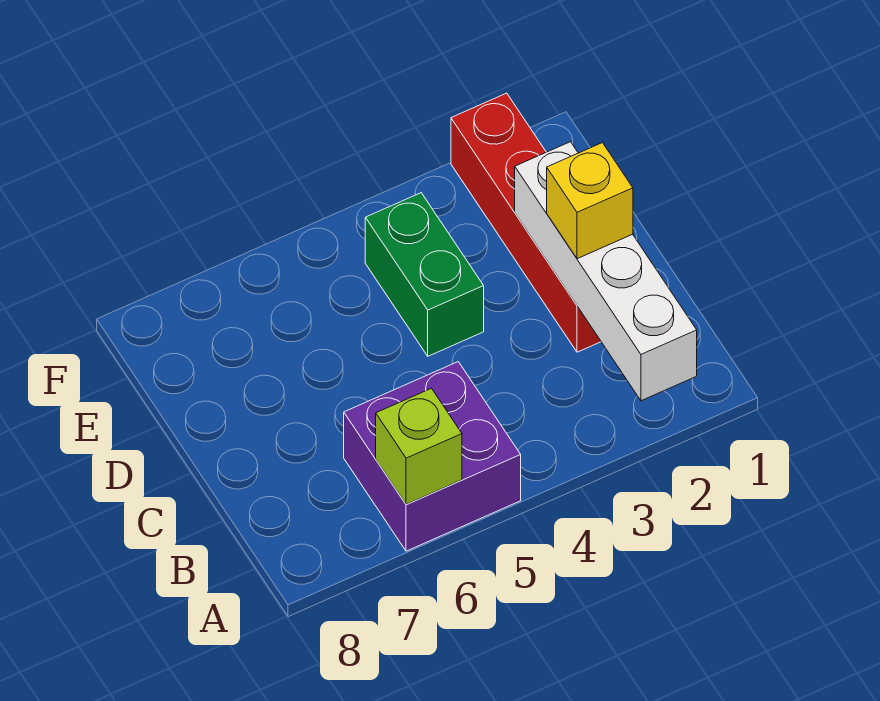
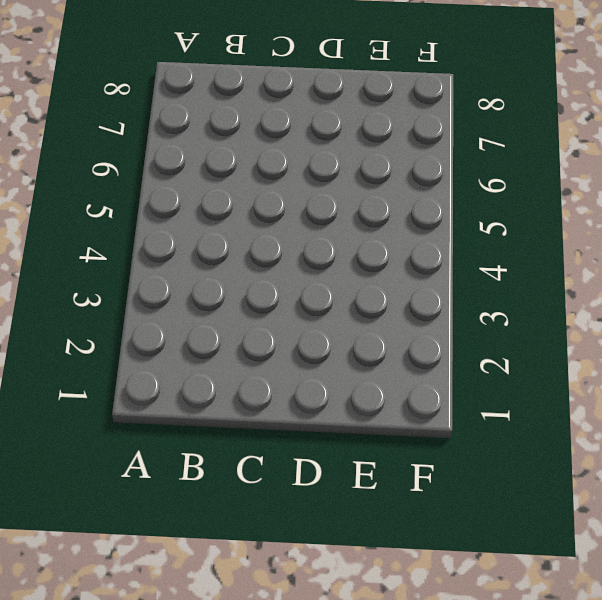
none -> purple 2x2 brick [344,362,521,551]
none -> red 1x4 brick [451,93,601,352]

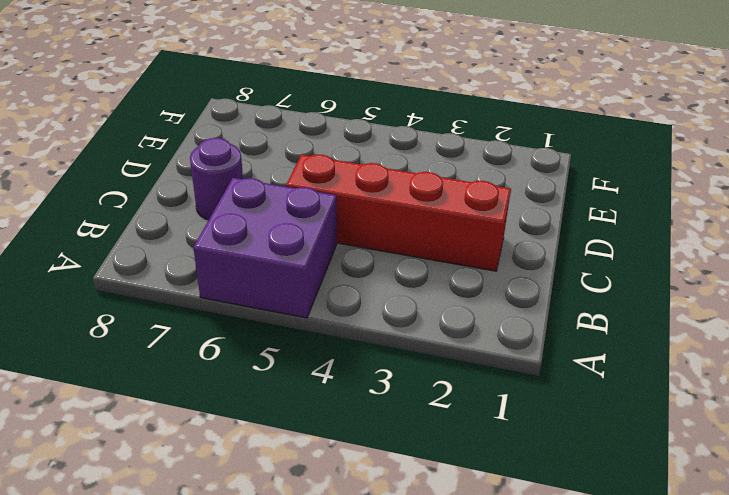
red 1x4 brick [286,155,511,271] -> red 1x4 brick turned to [451,93,601,352]
purple 1x1 round brick [190,138,243,220] -> none
none -> green 1x2 brick [365,193,484,356]
none -> white 1x4 brick [515,142,697,401]

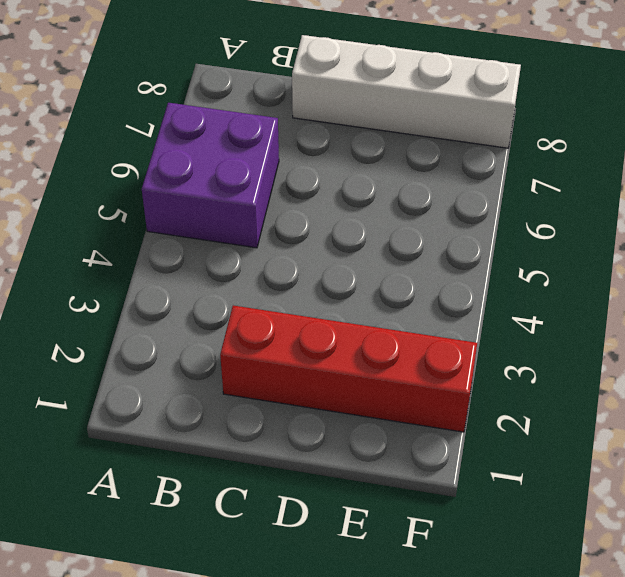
white 1x4 brick [292,35,521,148] -> white 1x4 brick moved to [515,142,697,401]
none -> green 1x2 brick [365,193,484,356]
none -> lime 1x1 brick [376,388,462,504]

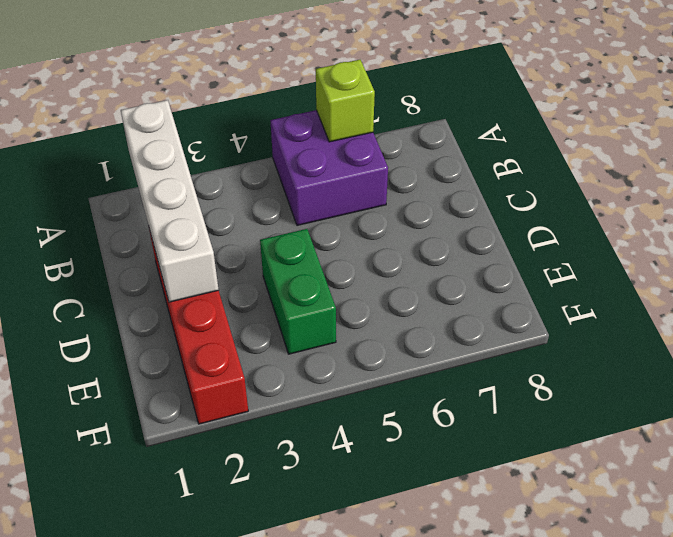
none -> yellow 1x1 brick [547,143,633,259]

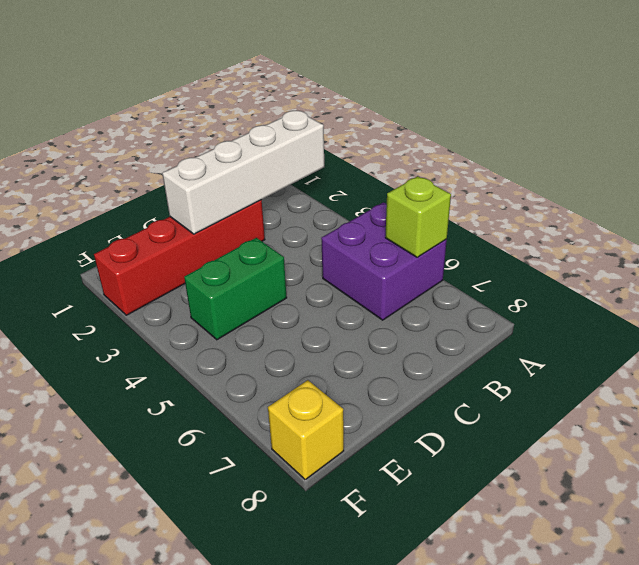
yellow 1x1 brick [268,380,344,480] -> yellow 1x1 brick moved to [547,143,633,259]

